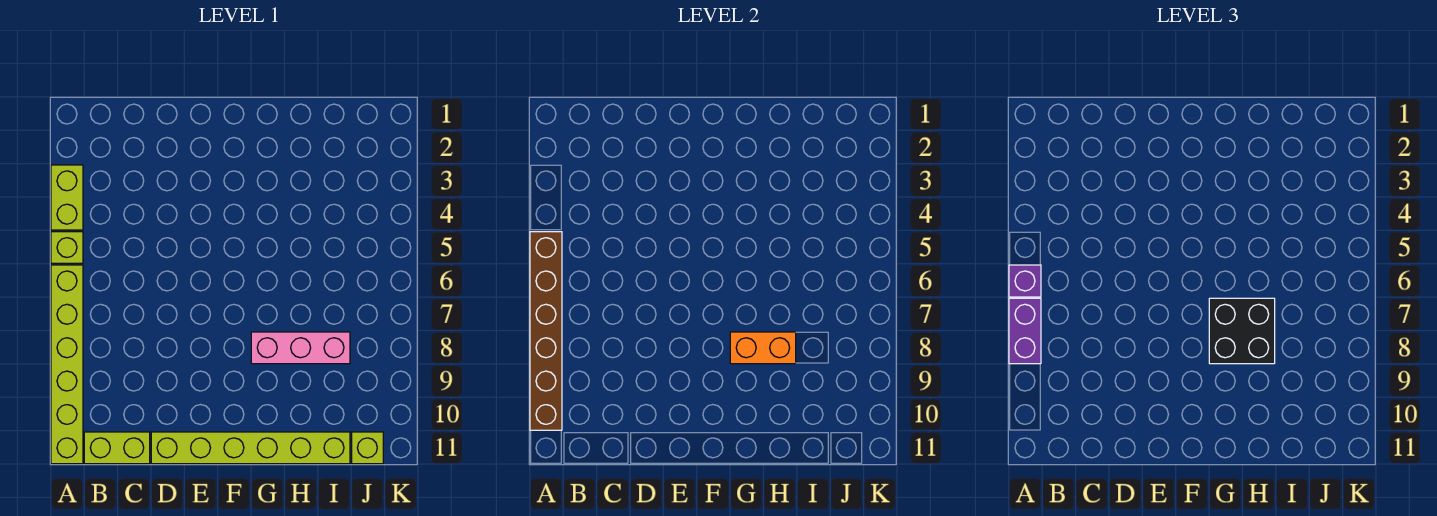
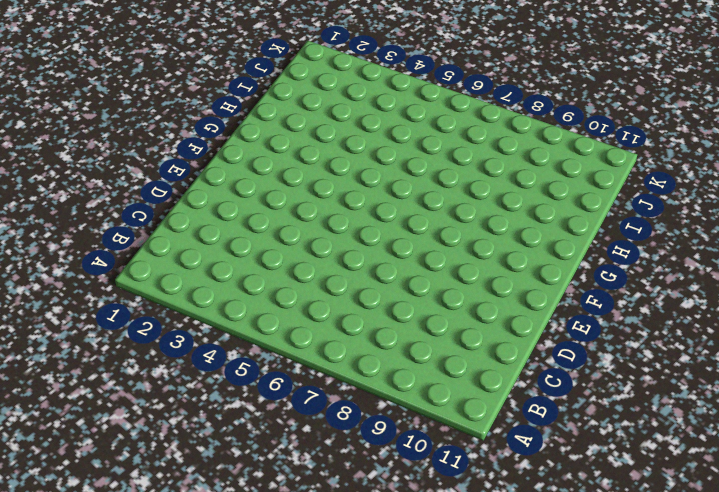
none -> lime 1x2 brick [51,165,83,230]
none -> lime 1x1 brick [51,232,83,263]
none -> lime 1x6 brick [51,265,83,464]

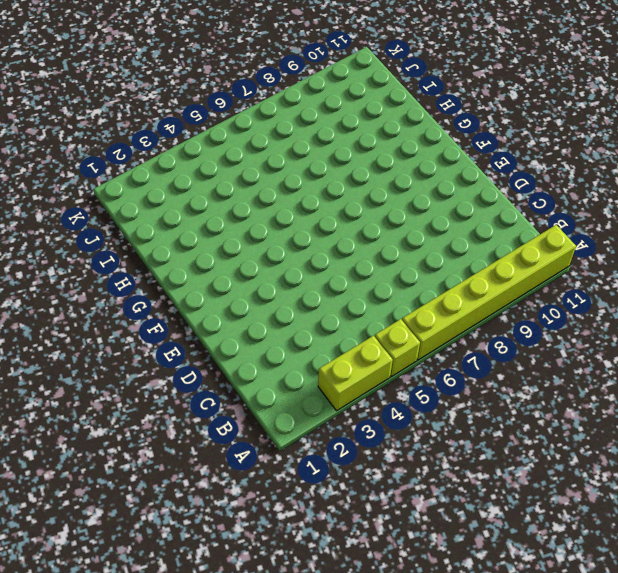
none -> lime 1x2 brick [84,432,150,464]
none -> lime 1x6 brick [151,432,350,464]
none -> pink 1x3 brick [251,332,350,364]

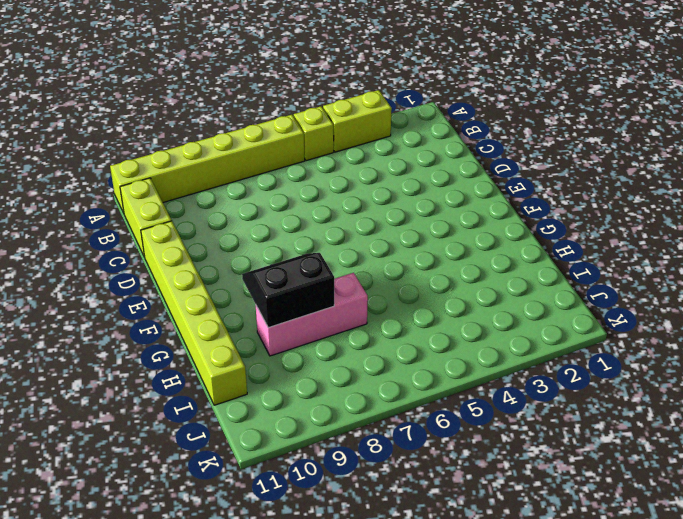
black 2x2 slope [242,253,334,328] -> orange 1x2 brick [730,332,796,364]
pink 1x3 brick [256,273,368,356] -> pink 1x3 brick turned to [251,332,350,364]
none -> lime 1x1 brick [352,432,383,464]
none -> brown 1x6 brick [530,232,562,430]
none -> purple 1x1 brick [1009,265,1041,297]

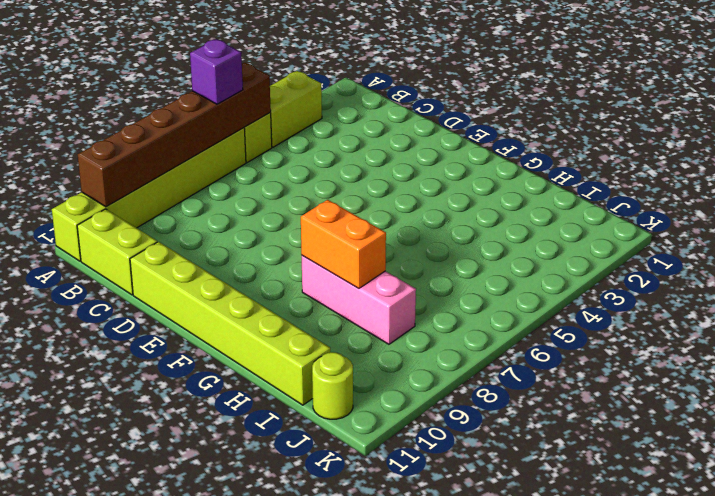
lime 1x1 round brick [312,352,353,419] -> lime 1x1 brick [352,432,383,464]
none -> purple 1x2 brick [1009,298,1041,364]
none -> black 2x2 brick [1209,298,1275,364]

